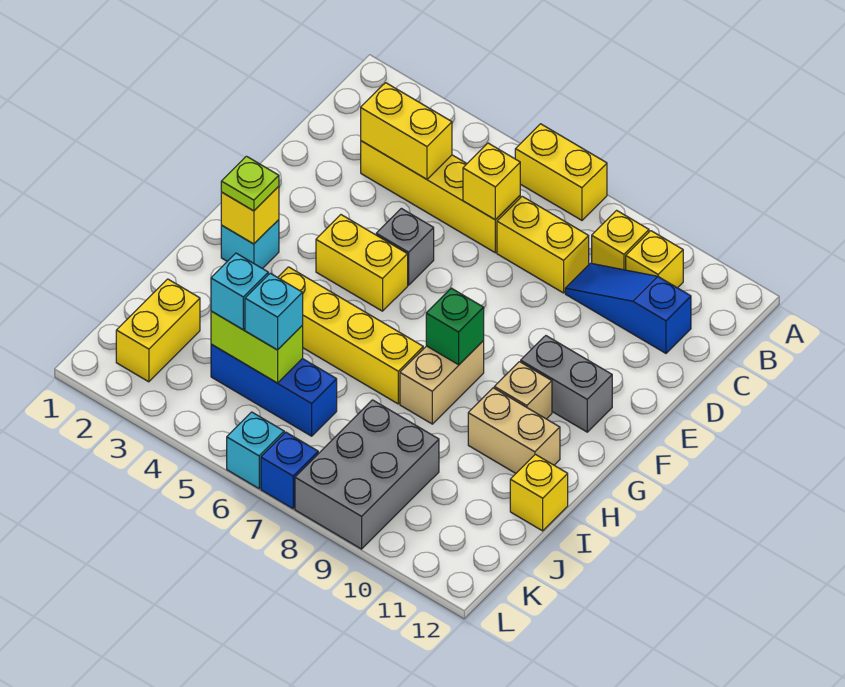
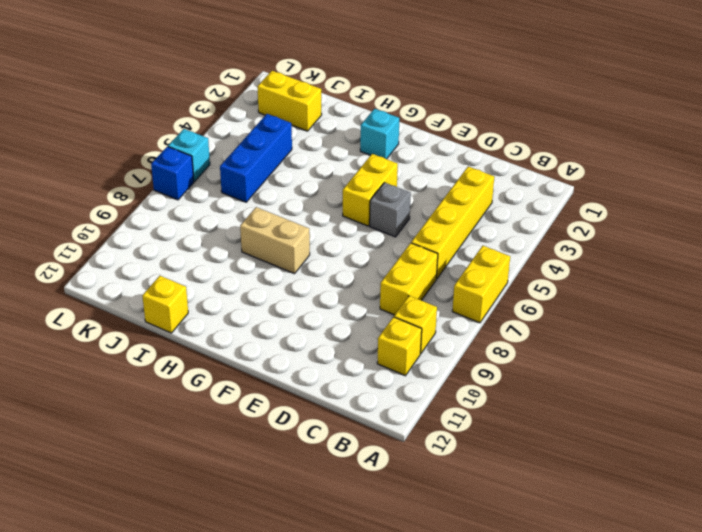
none -> blue 1x3 slope [565,263,691,353]
none -> grey 1x2 brick [521,336,612,432]
none -> tan 1x1 brick [494,362,552,419]

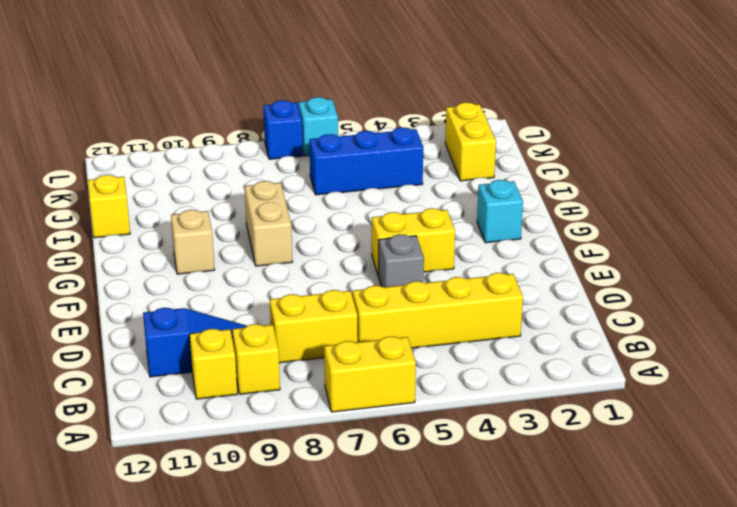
none -> grey 1x2 brick [521,336,612,432]
none -> yellow 1x4 brick [278,267,423,404]
none -> tan 1x2 brick [468,388,560,473]

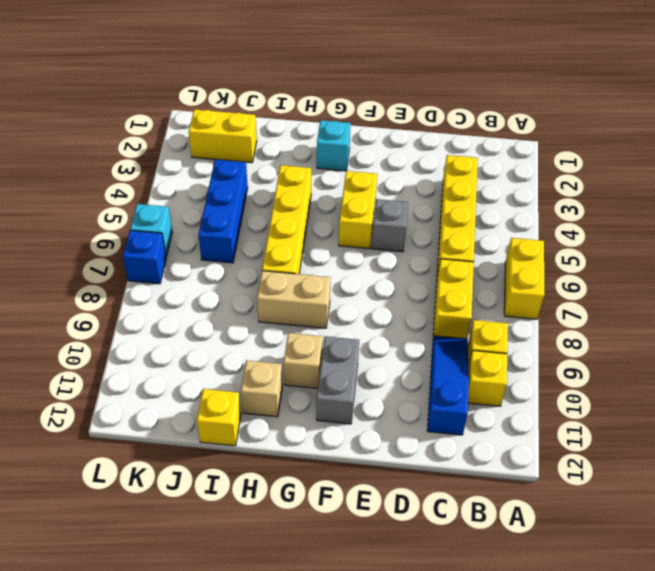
tan 1x1 brick [241,360,282,417] -> tan 1x2 brick [468,388,560,473]
none -> grey 2x3 brick [295,400,439,549]
none -> yellow 1x2 brick [361,83,452,179]
none -> yellow 1x1 brick [463,143,520,220]

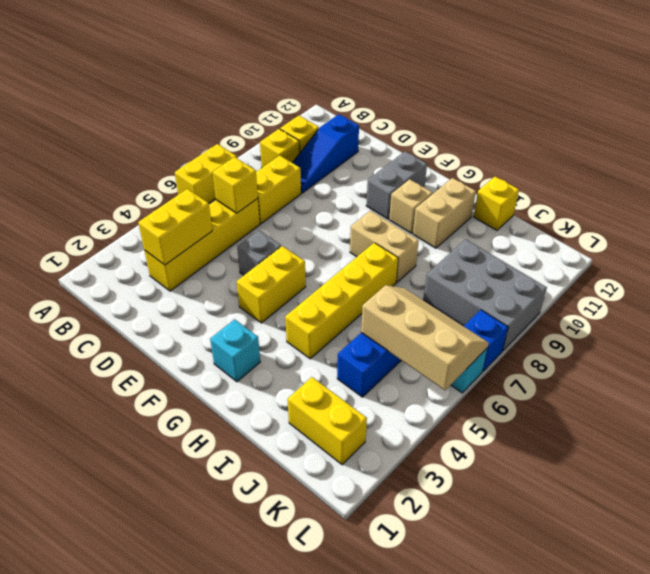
tan 2x3 slope [361,285,489,390] -> lime 1x2 brick [211,311,303,383]
none -> yellow 1x1 brick [221,186,279,244]
none -> green 1x1 brick [426,288,484,365]
none -> lime 1x1 plate [221,156,279,211]

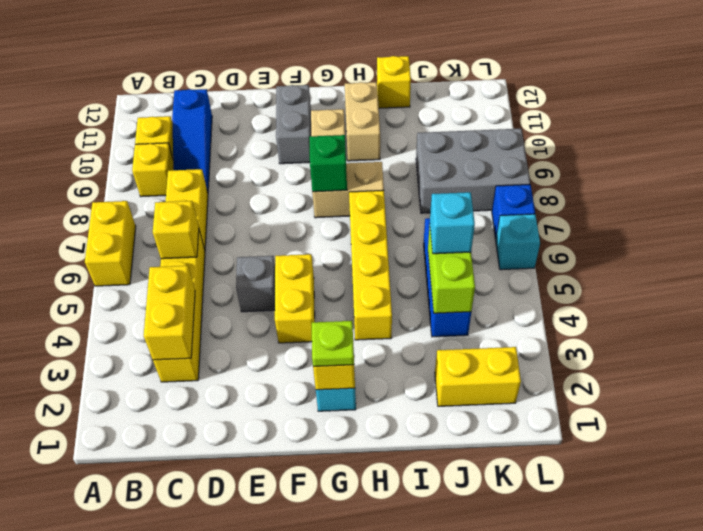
none -> cyan 1x1 brick [211,253,268,329]

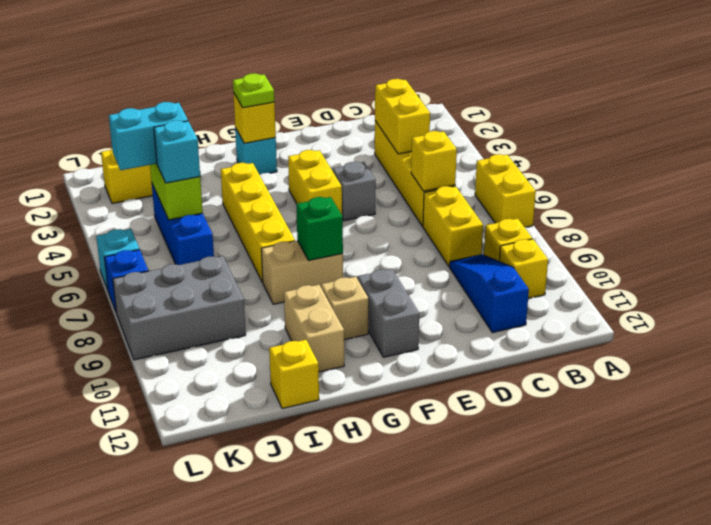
cyan 1x2 brick [109,102,188,170] -> cyan 1x1 brick [211,253,268,329]

